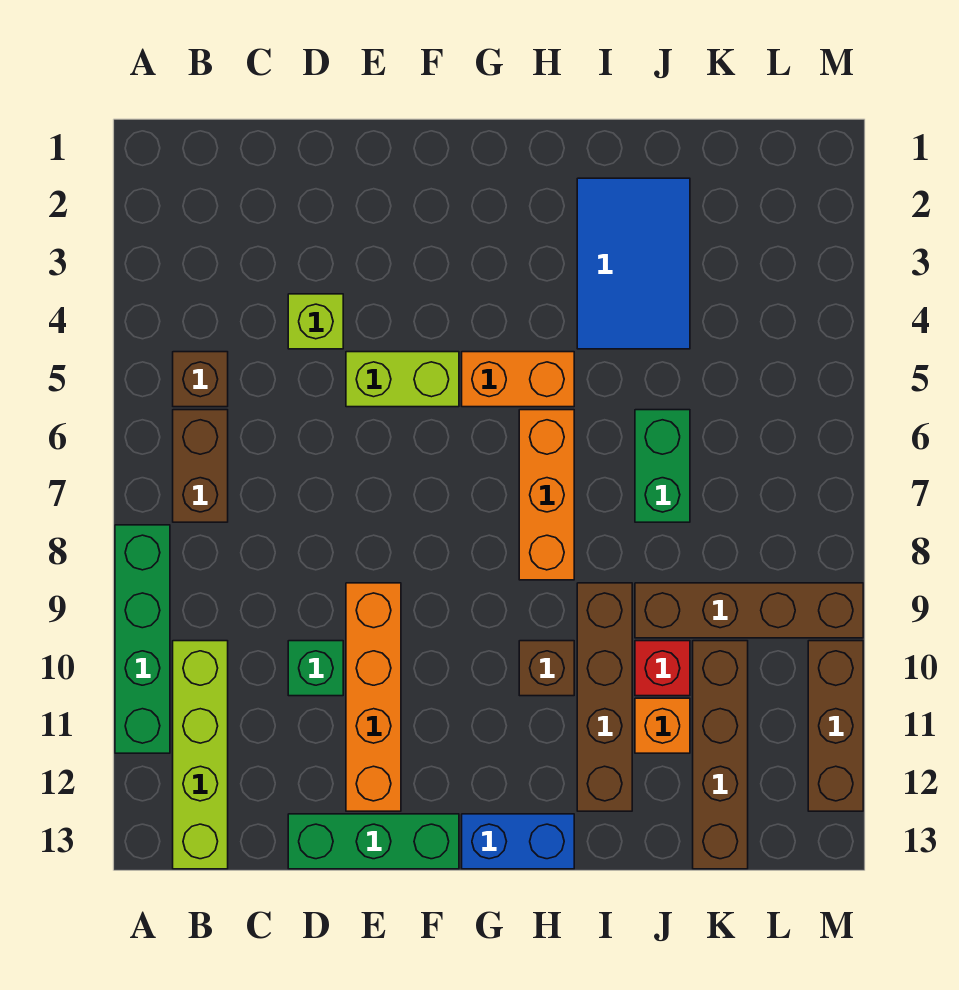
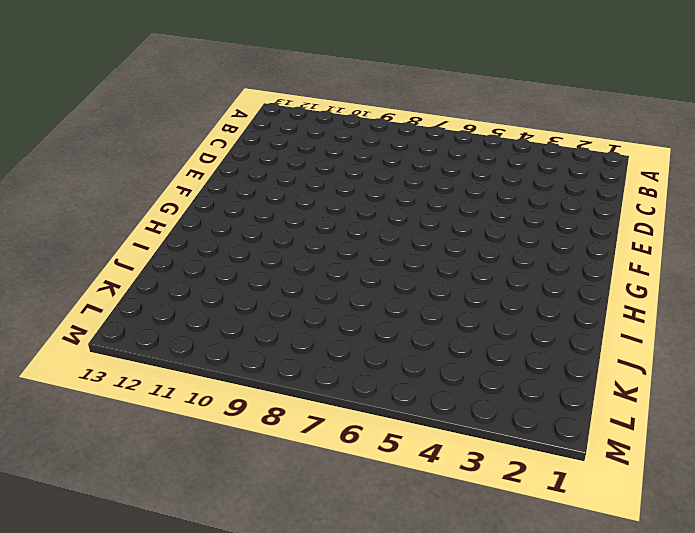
none -> green 1x4 brick [115,525,170,753]
none -> brown 1x1 brick [173,352,228,407]
none -> brown 1x2 brick [173,410,228,522]

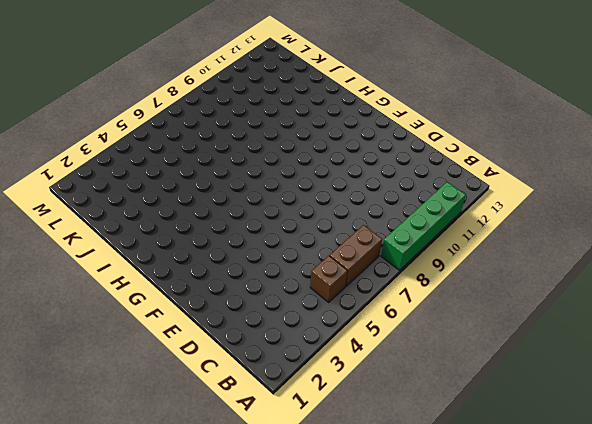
none -> lime 1x4 brick [173,641,228,869]
none -> lime 1x1 brick [288,294,343,349]
none -> green 1x1 brick [288,641,343,696]

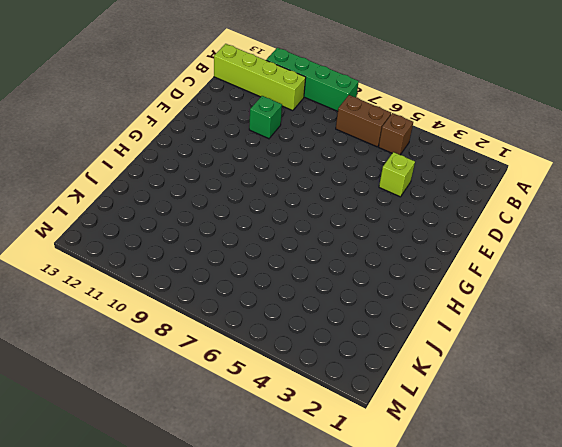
none -> green 1x3 brick [288,814,459,869]
none -> lime 1x2 brick [346,352,459,407]
none -> orange 1x4 brick [346,583,401,811]

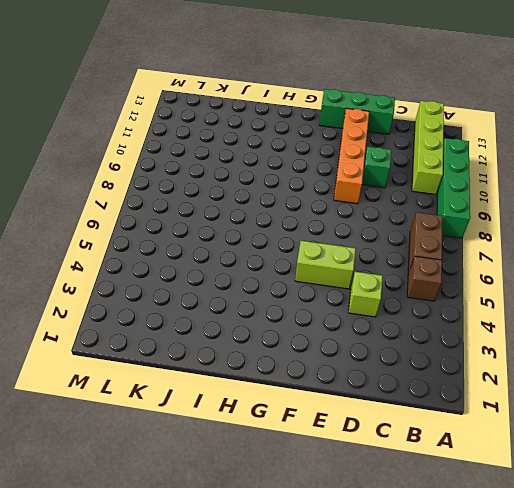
none -> orange 1x2 brick [462,352,574,407]
none -> blue 1x2 brick [462,814,574,869]
none -> orange 1x3 brick [519,410,574,580]

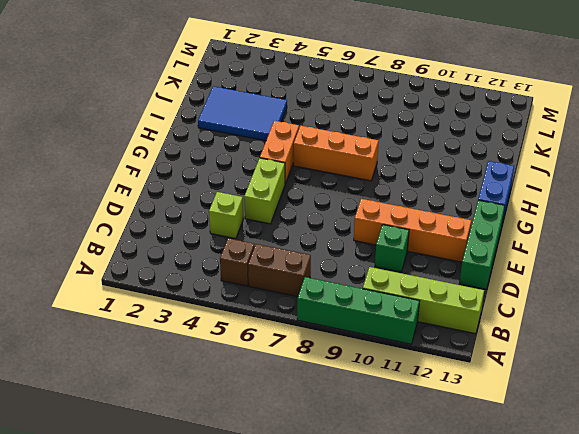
none -> brown 1x1 brick [519,641,574,696]
none -> brown 1x4 brick [577,583,632,811]
none -> green 1x2 brick [635,410,690,522]

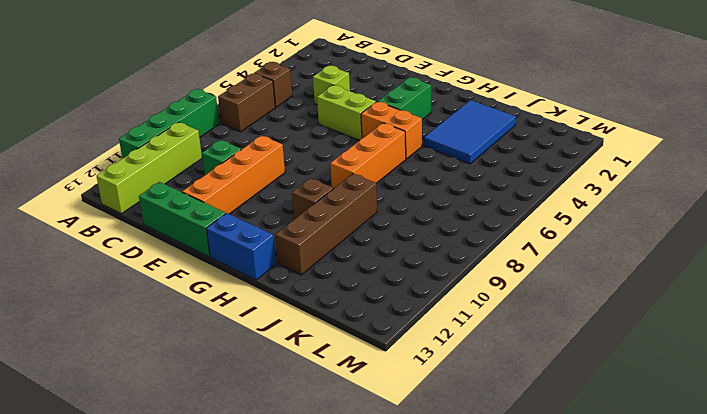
green 1x2 brick [378,77,431,119] -> green 1x2 brick moved to [635,410,690,522]
none -> brown 1x4 brick [635,583,863,638]
none -> red 1x1 brick [635,641,690,696]
none -> orange 1x1 brick [635,698,690,753]

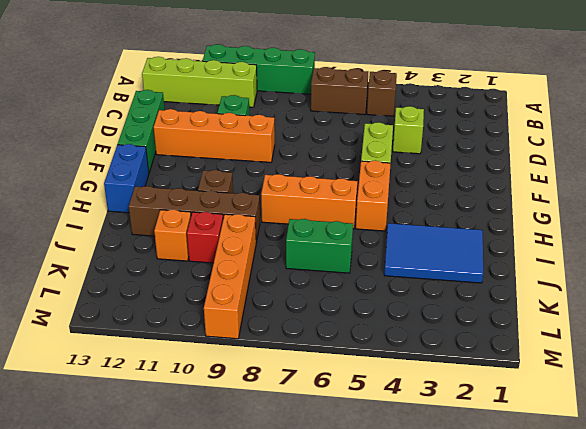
orange 1x4 brick [204,214,256,339] -> brown 1x4 brick [635,583,863,638]
none -> brown 1x4 brick [693,641,748,869]
none -> brown 1x3 brick [808,641,863,811]

